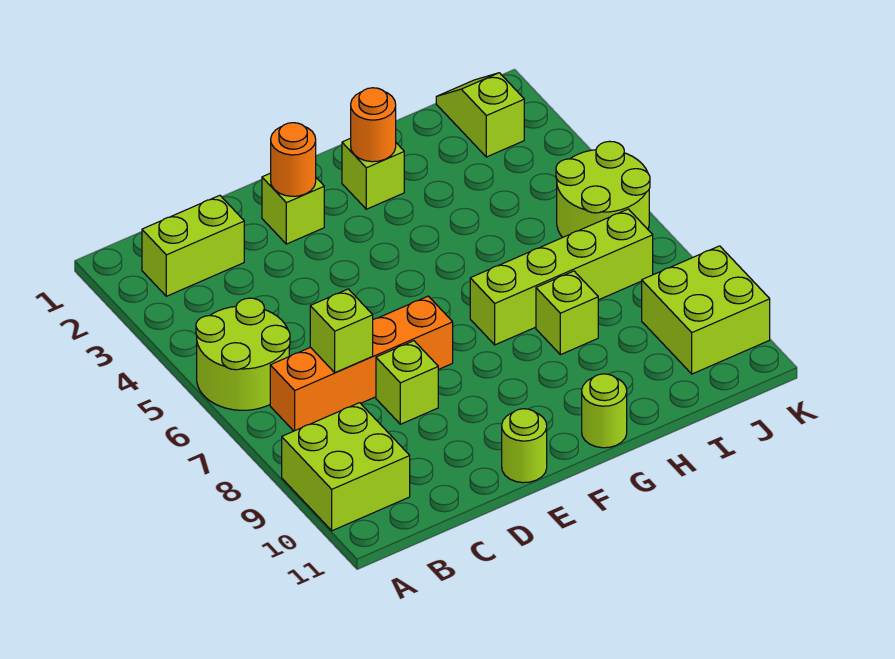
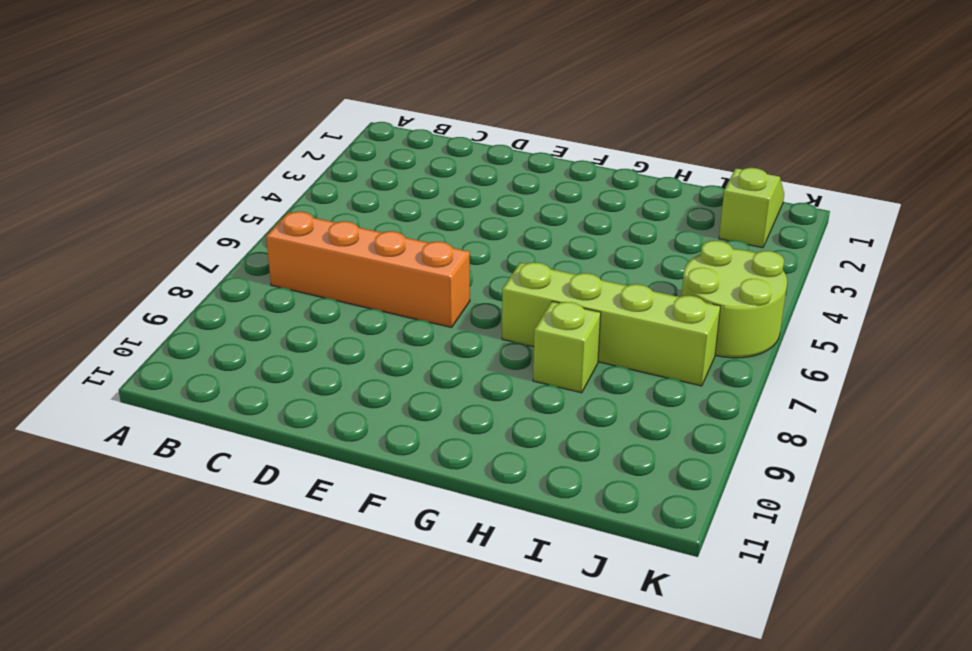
none -> lime 2x2 round brick [196,298,290,410]
none -> lime 2x2 brick [282,403,410,531]
none -> lime 1x2 brick [142,195,244,296]

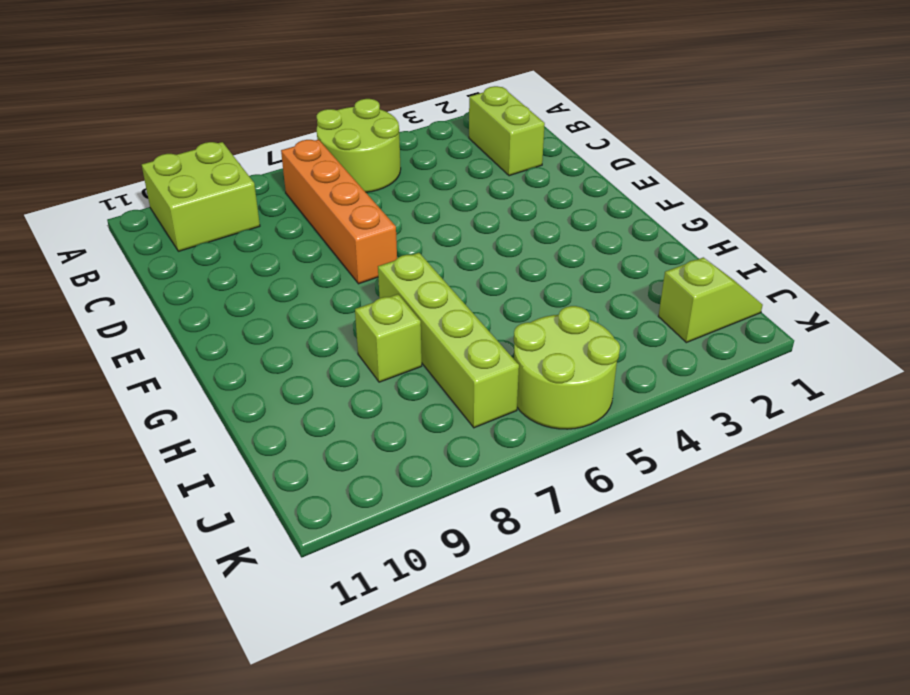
none -> lime 1x1 brick [376,341,438,424]
none -> lime 1x1 brick [262,173,324,244]
none -> lime 1x1 round brick [502,409,547,483]

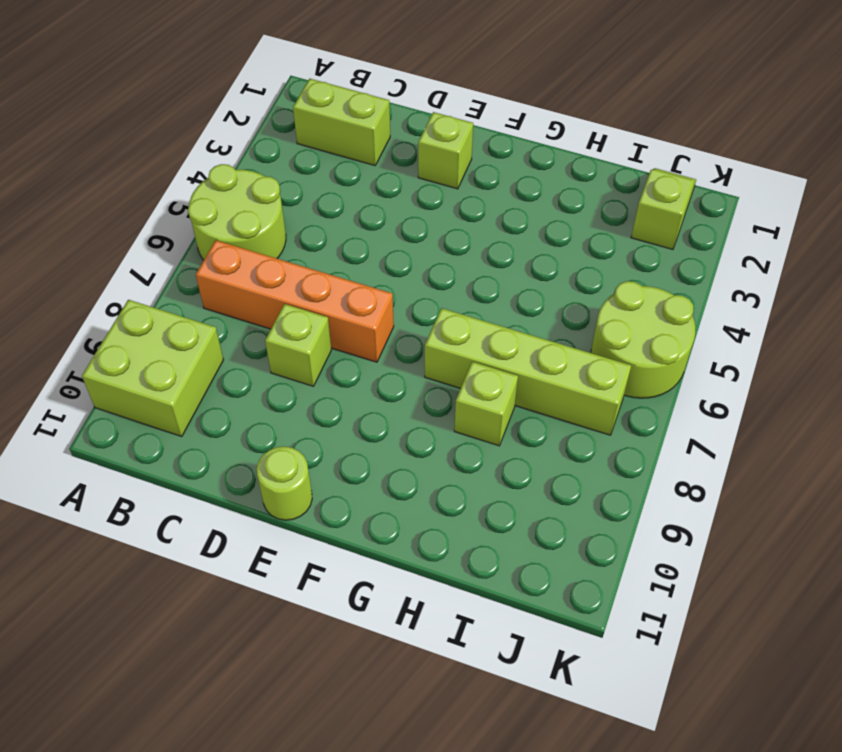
none -> lime 1x1 brick [342,138,404,209]
none -> lime 1x1 round brick [582,374,627,448]
none -> lime 2x2 brick [642,246,770,374]

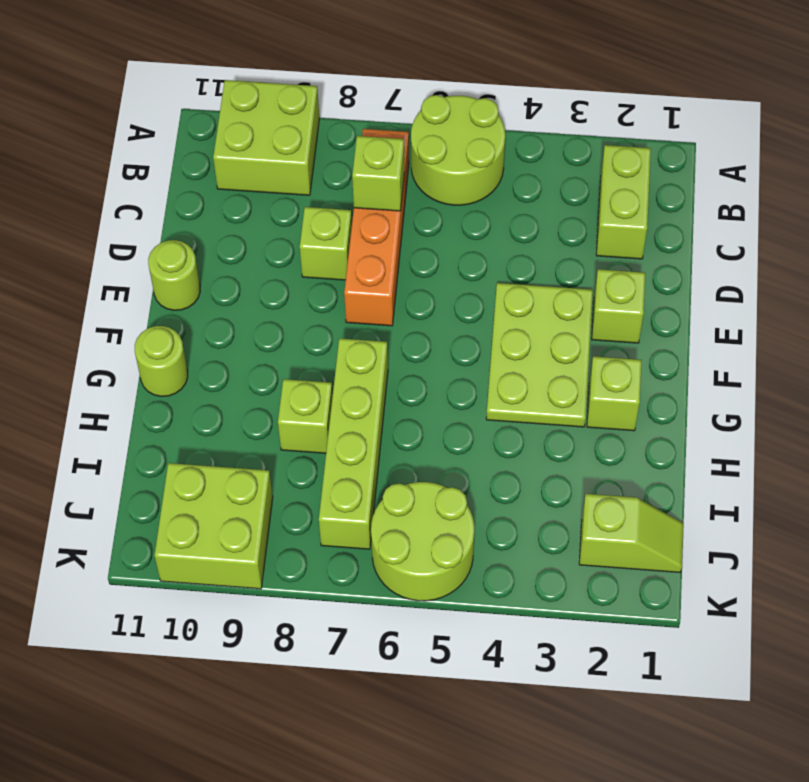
lime 2x3 plate [486,283,593,427] -> none
none -> orange 1x1 round brick [271,123,316,196]
none -> orange 1x1 round brick [351,88,396,162]

